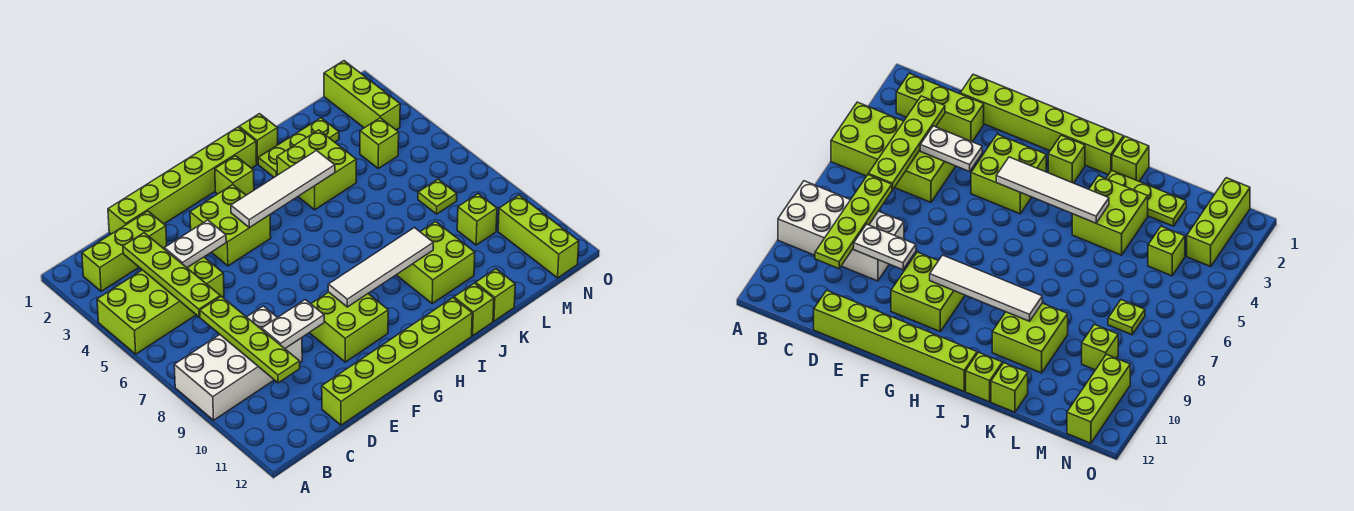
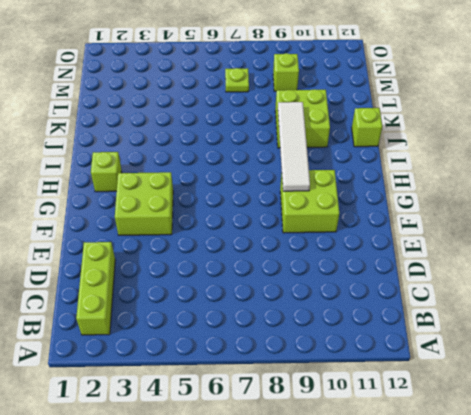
none -> lime 2x4 brick [97,257,224,354]
none -> white 2x4 brick [174,306,302,420]
none -> lime 1x6 brick [108,127,257,234]

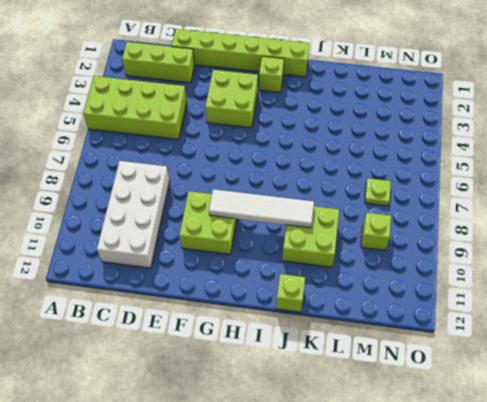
white 2x4 brick [97,161,170,268] -> white 2x4 brick turned to [174,306,302,420]
none -> lime 1x6 brick [322,298,472,425]
none -> lime 1x1 brick [239,114,278,164]
none -> lime 1x3 plate [258,118,339,177]

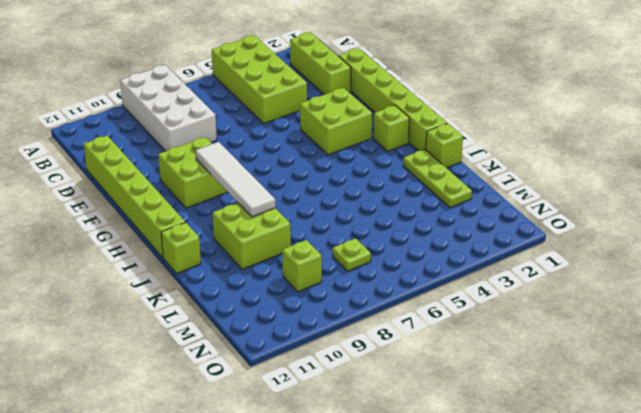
none -> lime 2x2 brick [277,130,356,210]
none -> lime 1x1 brick [476,269,515,321]
none -> lime 1x1 brick [360,118,399,168]

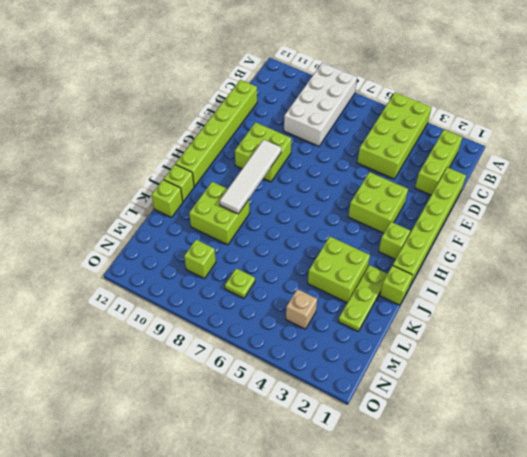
tan 1x1 brick [286,289,317,329] -> lime 1x1 brick [360,118,399,168]
none -> lime 1x3 brick [324,61,400,130]
none -> lime 1x3 brick [498,195,579,278]
none -> lime 1x4 plate [123,233,220,317]

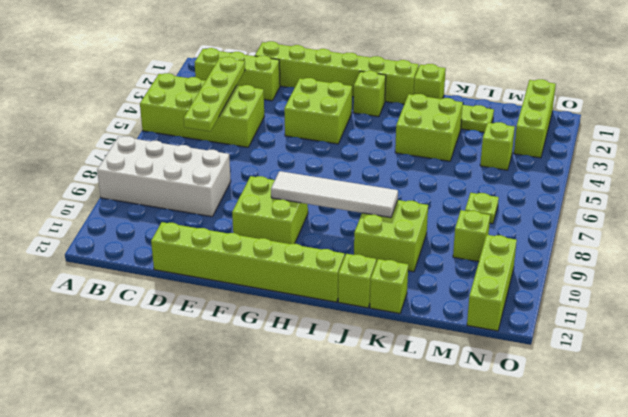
none -> lime 1x4 plate [200,296,300,383]
none -> white 1x2 plate [164,220,226,268]
none -> white 1x2 plate [262,300,324,348]

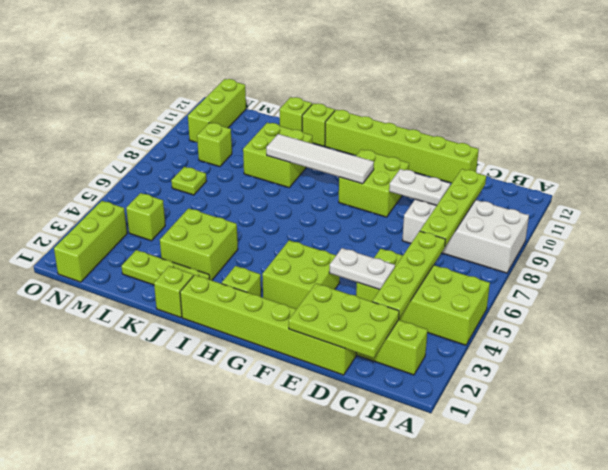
lime 2x3 plate [289,283,399,358] -> none
none -> white 1x4 tile [231,151,335,228]

